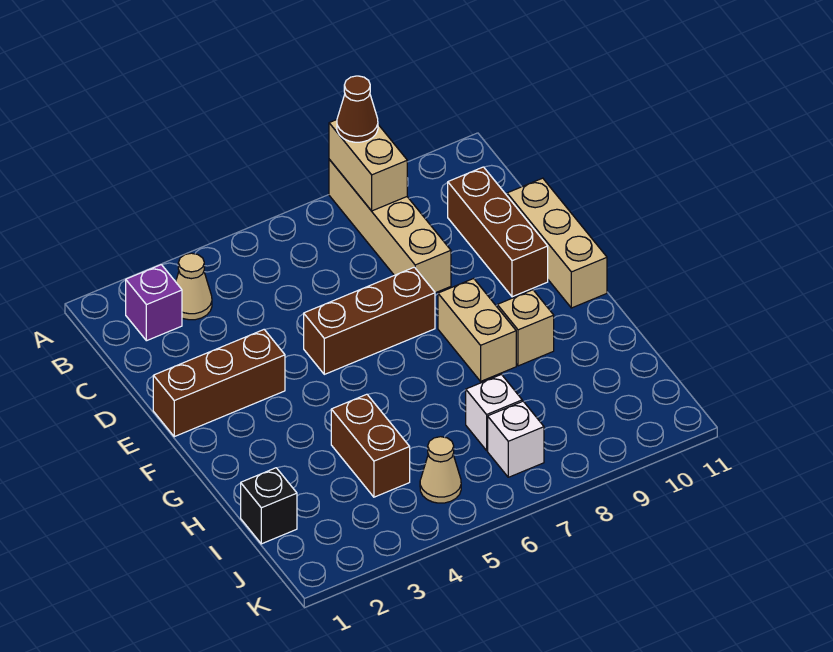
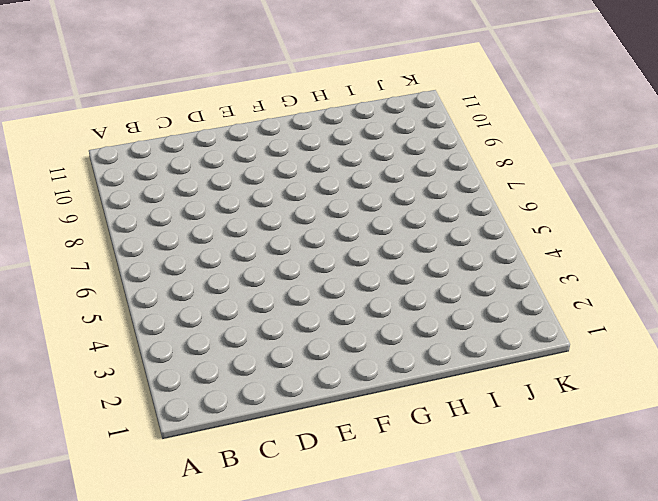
none -> tan 1x4 brick [329,160,451,293]
none -> purple 1x1 brick [126,265,182,341]
none -> tan 1x1 cone [176,253,212,320]

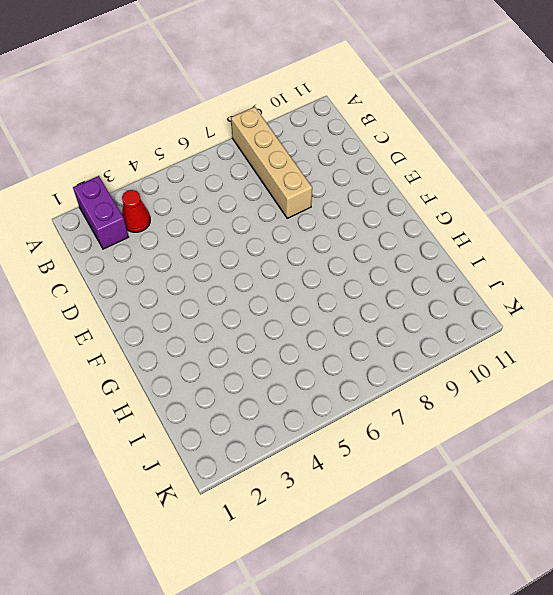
purple 1x2 brick [73,176,128,249] -> purple 1x1 brick [126,265,182,341]
red 1x1 cone [122,190,150,232] -> tan 1x1 cone [176,253,212,320]
none -> brown 1x3 brick [448,167,548,297]
none -> tan 1x3 brick [507,178,607,308]
none -> brown 1x3 brick [153,330,285,437]

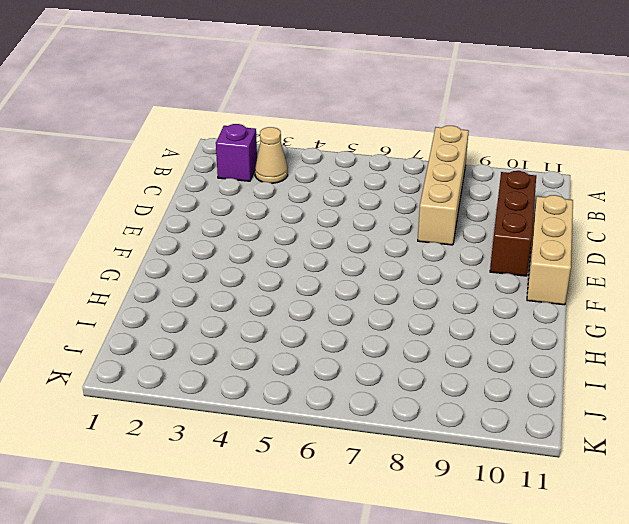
none -> brown 1x3 brick [153,330,285,437]
none -> brown 1x3 brick [304,267,435,374]
none -> tan 1x2 brick [438,278,516,381]

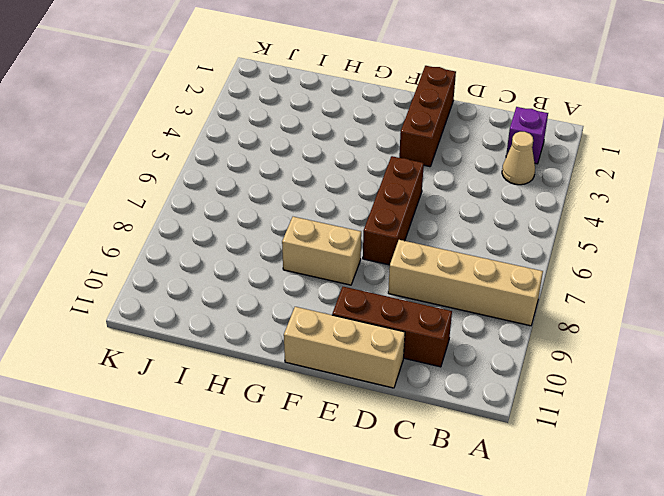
none -> tan 1x1 brick [497,290,554,366]
none -> brown 1x2 brick [331,394,410,497]
none -> black 1x1 brick [241,468,297,544]

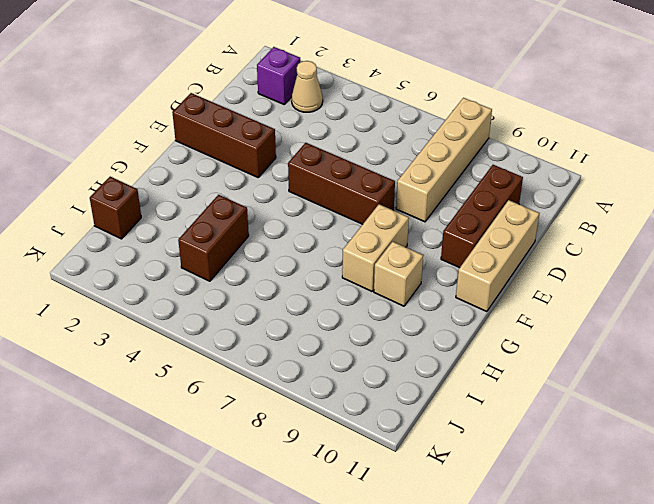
brown 1x1 brick [90,177,141,239] -> black 1x1 brick [241,468,297,544]
none -> white 1x1 brick [466,374,522,450]
none -> tan 1x1 cone [420,437,461,503]
none -> white 1x1 brick [488,401,544,477]

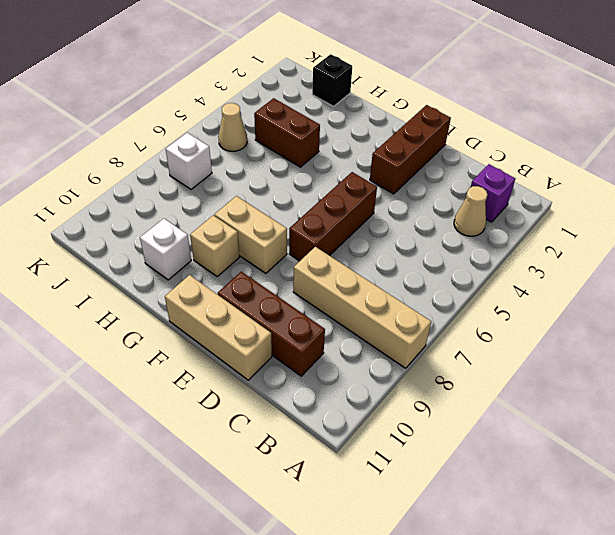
white 1x1 brick [140,219,191,280] -> white 1x1 brick moved to [466,374,522,450]
none -> tan 1x2 brick [329,120,407,211]
none -> brown 1x1 cone [337,76,378,142]

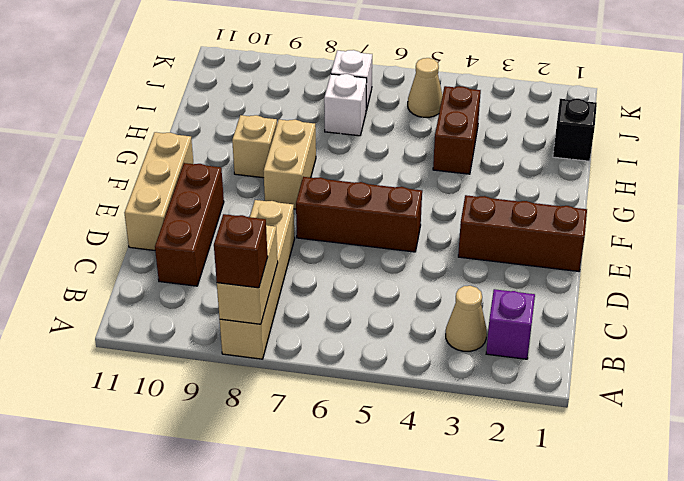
brown 1x1 brick [214,214,268,288] -> brown 1x1 cone [337,76,378,142]

